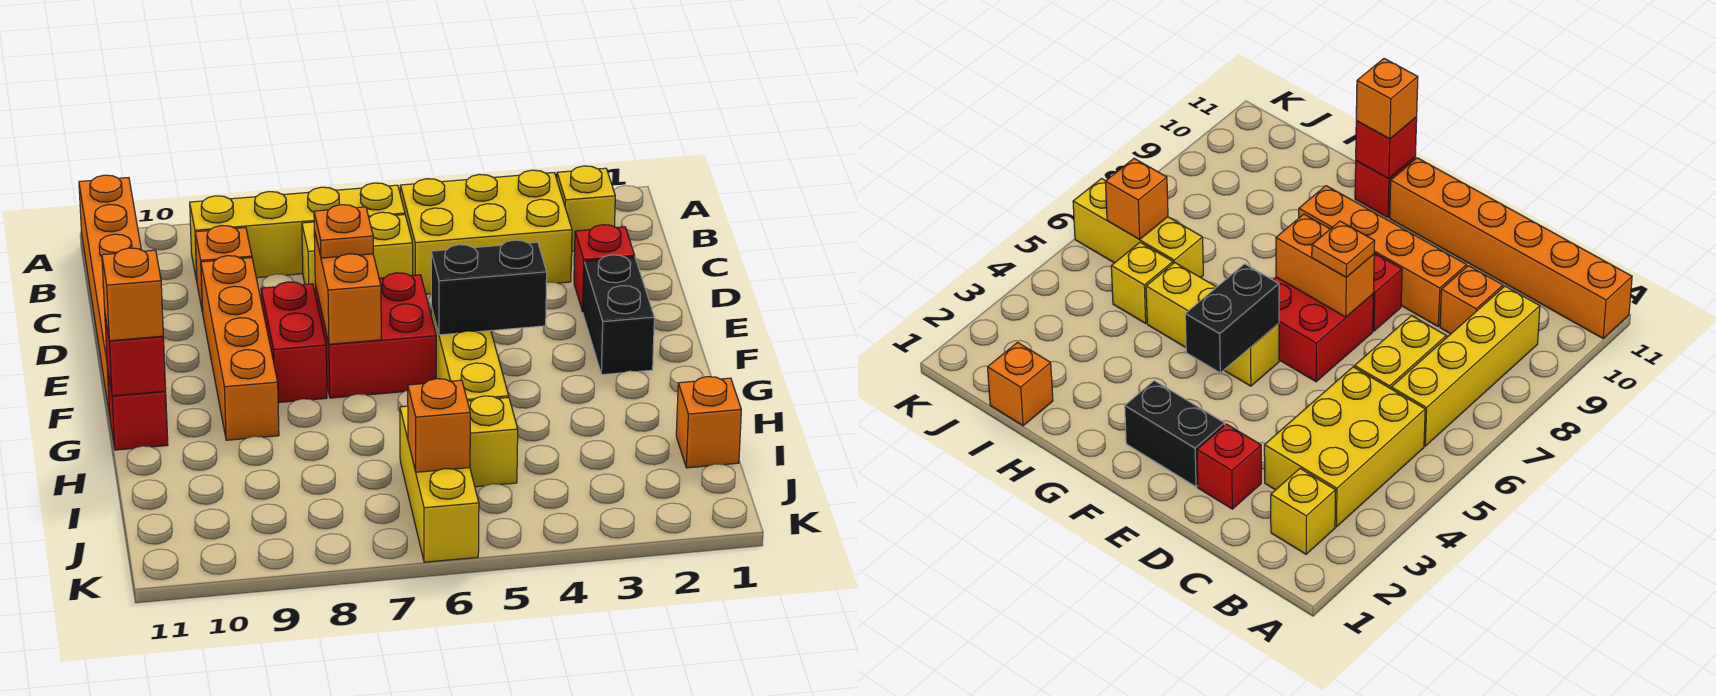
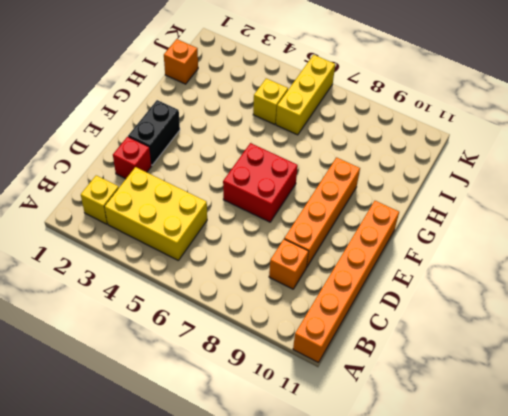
none -> yellow 1x4 brick [190,183,405,281]
none -> yellow 1x2 brick [302,212,413,296]
none -> red 1x2 brick [261,282,327,403]

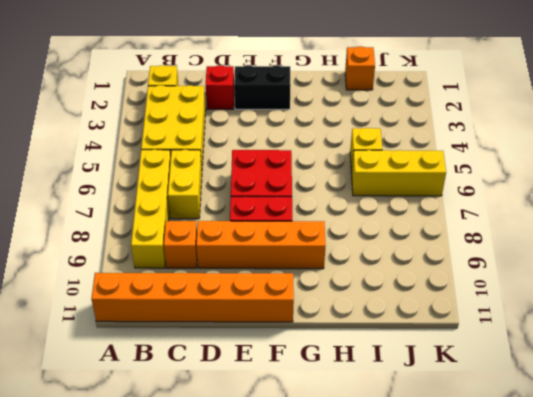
none -> yellow 1x3 brick [431,307,509,401]
none -> red 1x1 brick [107,367,168,450]
none -> orange 1x2 brick [314,230,381,344]

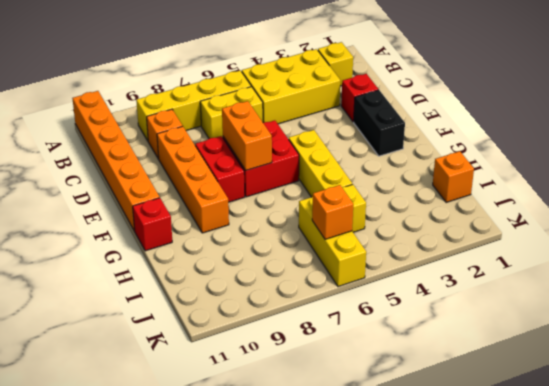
none -> black 1x2 brick [431,240,547,335]
none -> red 1x1 brick [105,316,166,396]
none -> orange 1x1 plate [314,205,373,258]

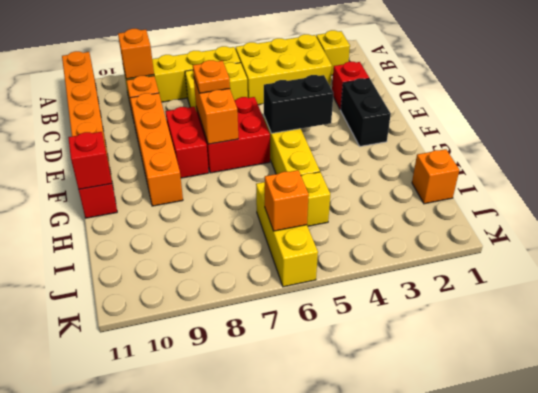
orange 1x1 brick [118,29,154,79] -> orange 1x1 brick moved to [102,248,163,341]

